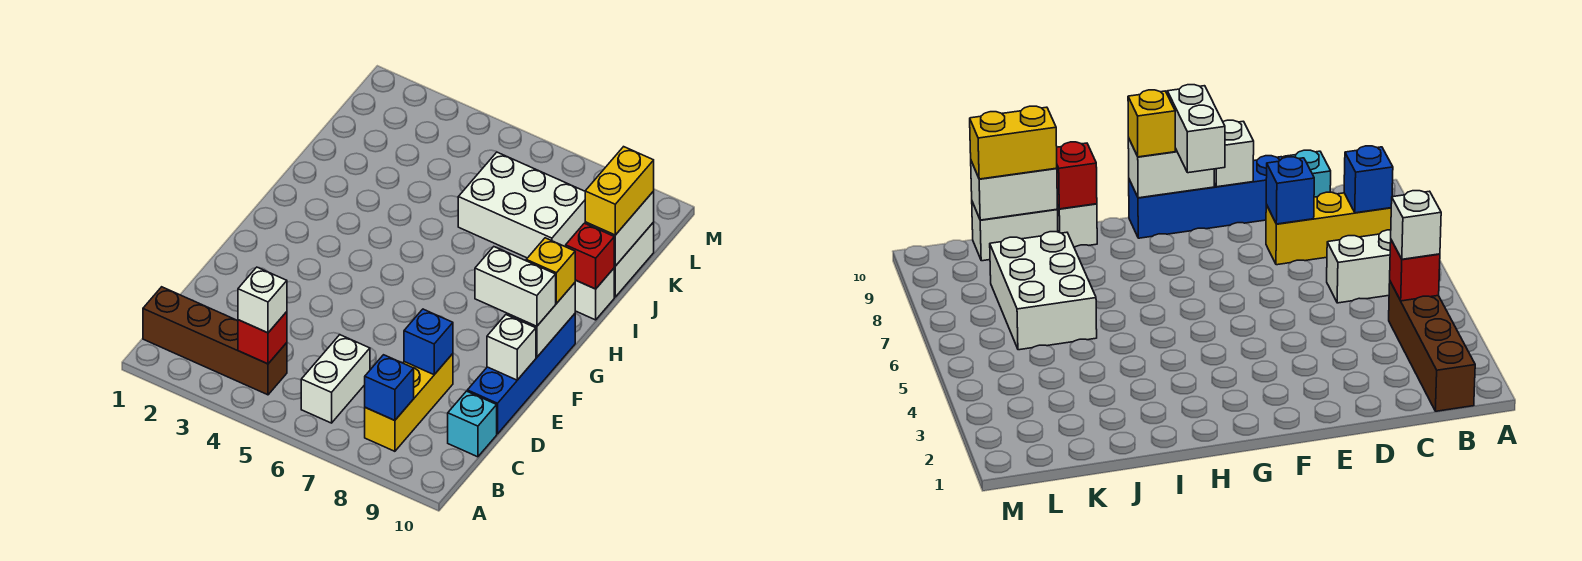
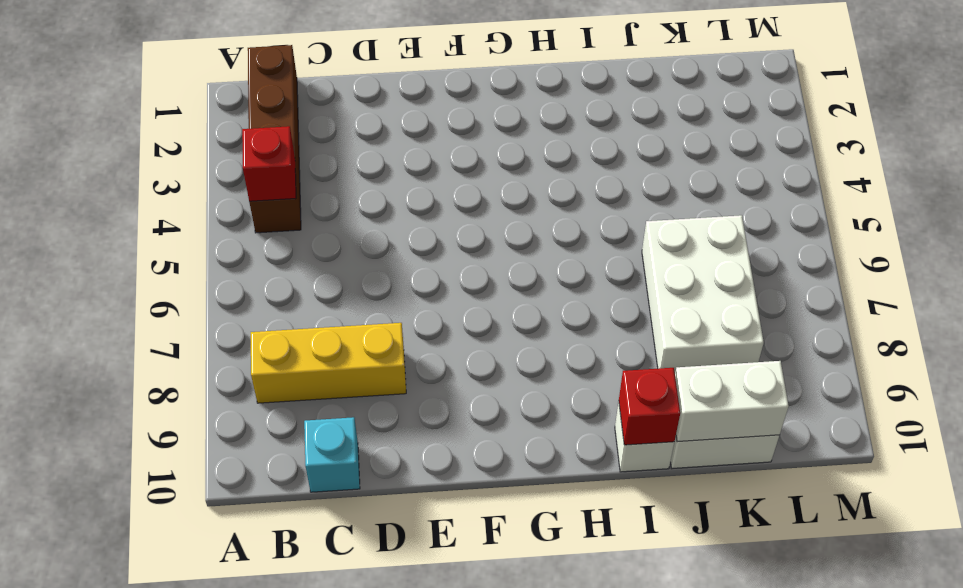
none -> white 1x2 brick [301,335,370,423]
none -> blue 1x4 brick [467,314,575,434]
none -> blue 1x1 brick [365,355,414,420]

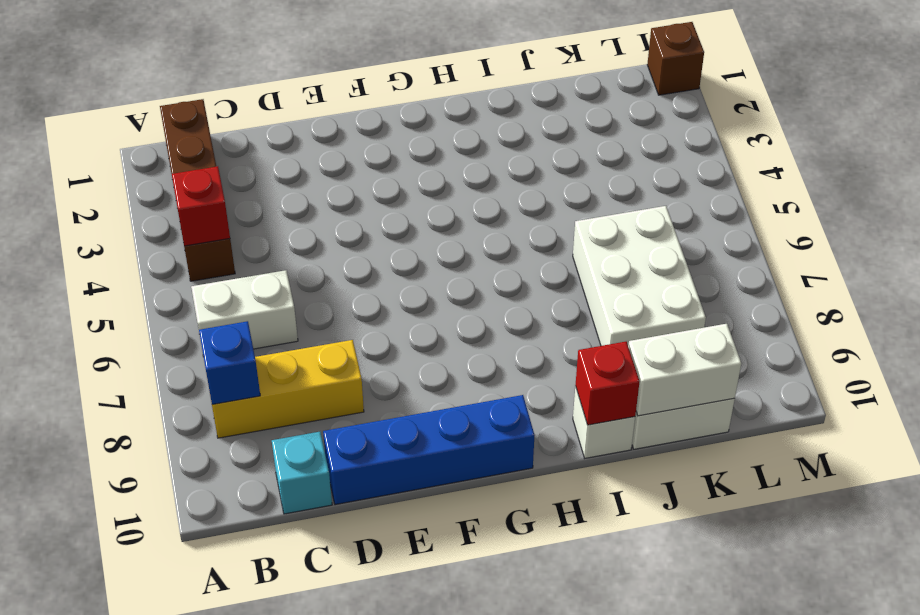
brown 1x1 brick [647,22,704,95] -> none
none -> blue 1x1 brick [404,309,453,375]
none -> white 1x1 brick [487,315,536,380]
none -> white 1x2 brick [507,283,575,357]

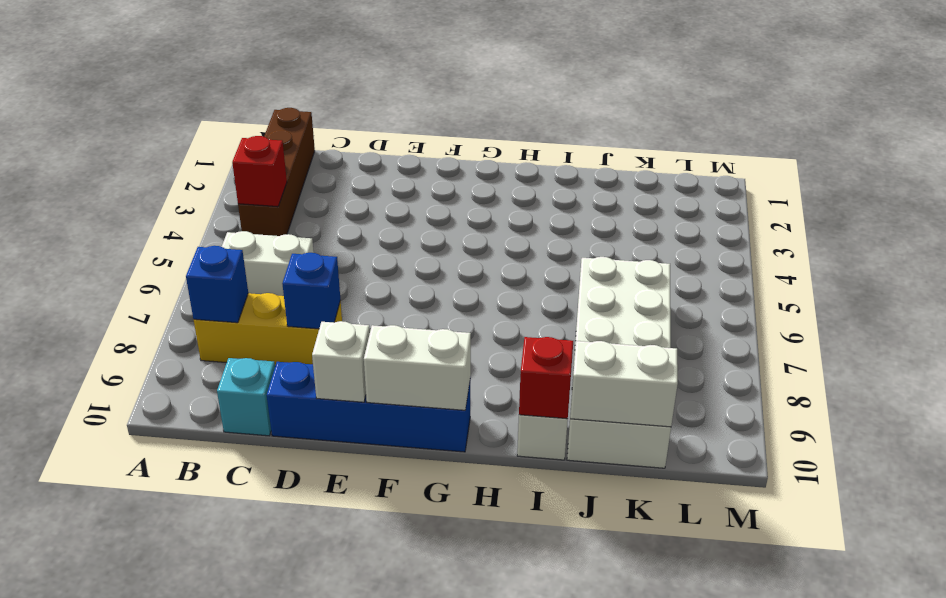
none -> white 1x1 brick [238,267,287,333]
none -> white 1x2 brick [475,247,556,326]
none -> yellow 1x1 brick [526,238,575,304]

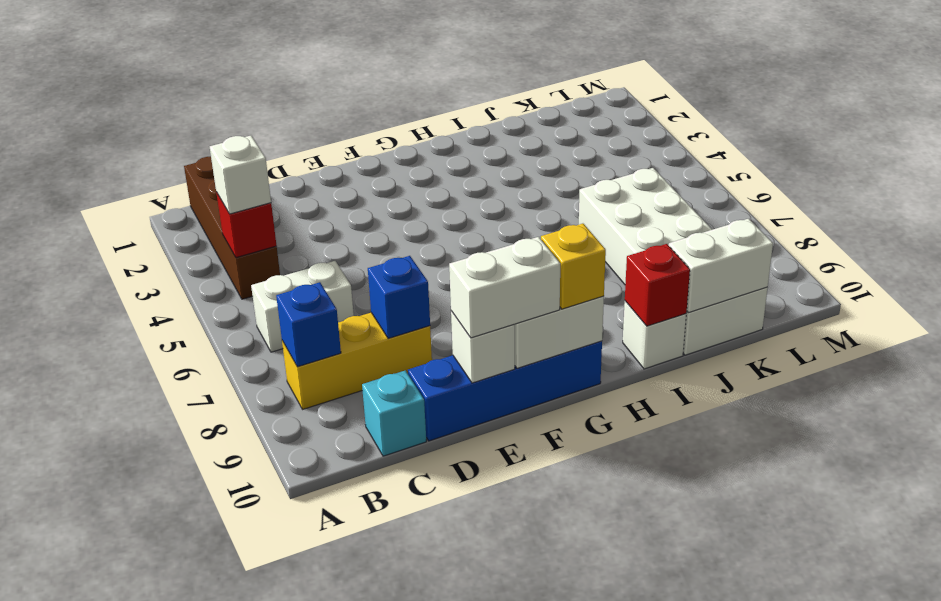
white 1x2 brick [449,237,560,338] -> white 1x2 brick turned to [475,247,556,326]
none -> yellow 1x2 brick [585,147,654,235]

